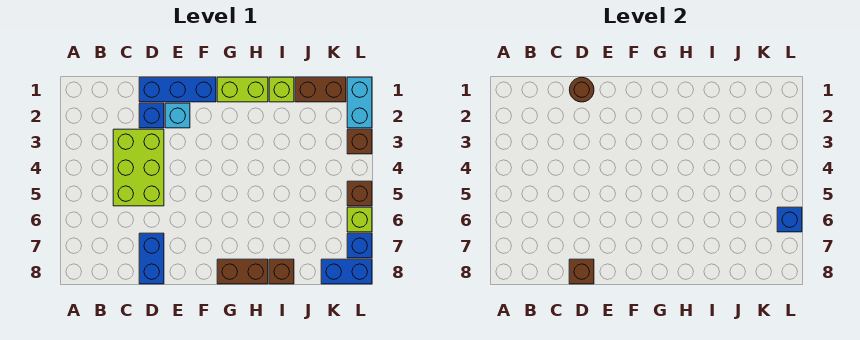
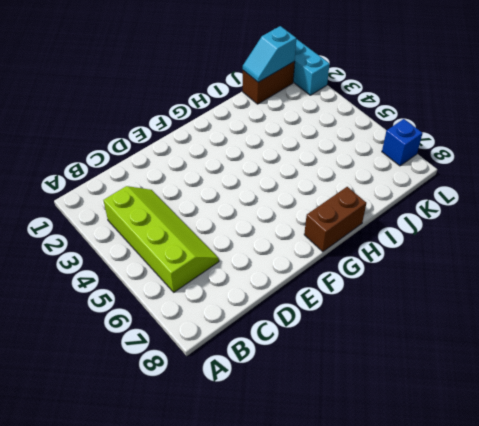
lime 2x4 slope [103,186,219,292] -> lime 2x3 brick [113,129,164,206]
cyan 1x2 slope [243,26,296,82] -> none
none -> blue 1x3 brick [139,77,216,102]
none -> blue 1x1 brick [139,103,164,128]
none -> blue 1x2 brick [139,233,164,284]

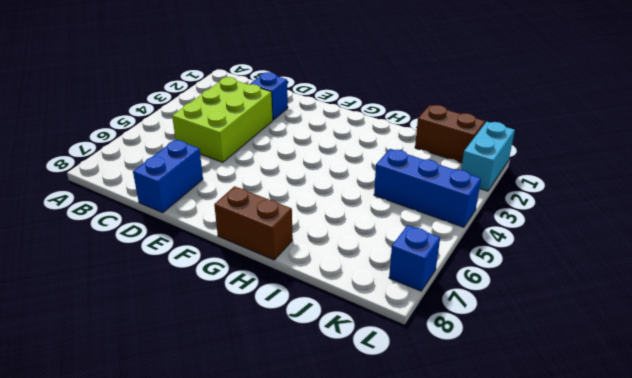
blue 1x3 brick [374,149,481,227] -> blue 1x3 brick moved to [139,77,216,102]
none -> cyan 1x1 brick [165,103,190,128]
none -> lime 1x2 brick [217,77,268,102]
none -> lime 1x1 brick [269,77,294,102]

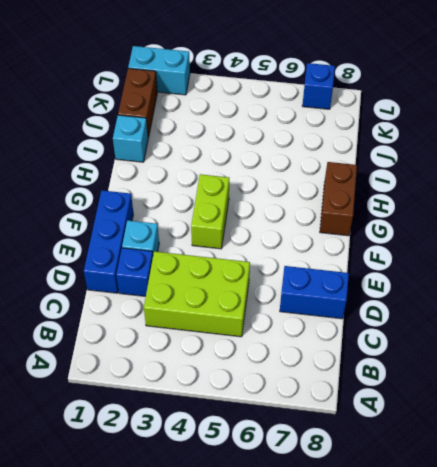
lime 1x2 brick [191,174,229,249] -> lime 1x2 brick moved to [217,77,268,102]
cyan 1x1 brick [113,115,148,162] -> lime 1x1 brick [269,77,294,102]
none -> brown 1x1 brick [269,259,294,284]
none -> blue 1x2 brick [321,259,372,284]
none -> brown 1x1 brick [347,129,372,154]

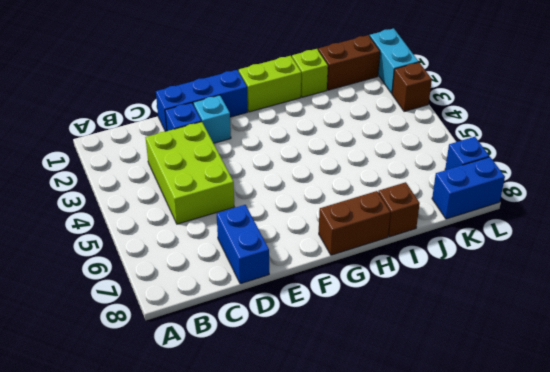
none -> brown 1x1 brick [347,181,372,206]
none -> lime 1x1 brick [347,207,372,232]
none -> brown 1x1 round brick [569,77,594,102]

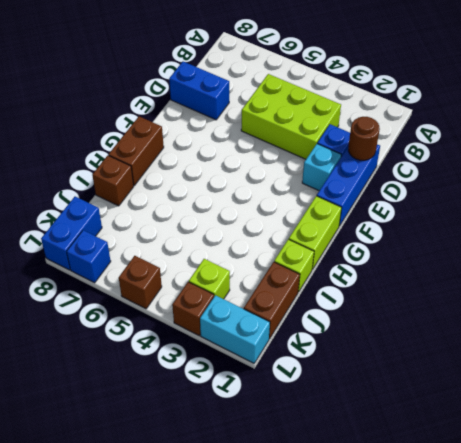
lime 1x1 brick [189,259,230,299] -> lime 1x1 brick moved to [347,207,372,232]
none -> brown 1x1 brick [569,259,594,284]
none -> blue 1x1 brick [777,207,802,232]

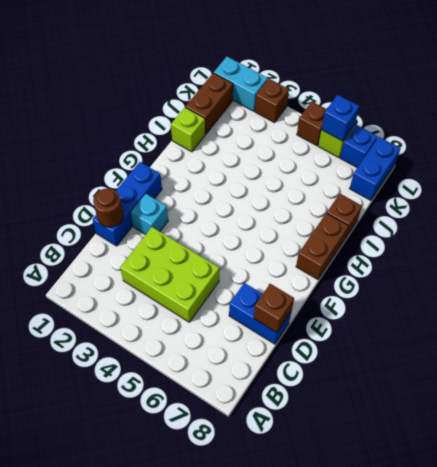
none -> blue 1x1 brick [139,103,164,128]
none -> lime 1x2 brick [217,77,268,102]

